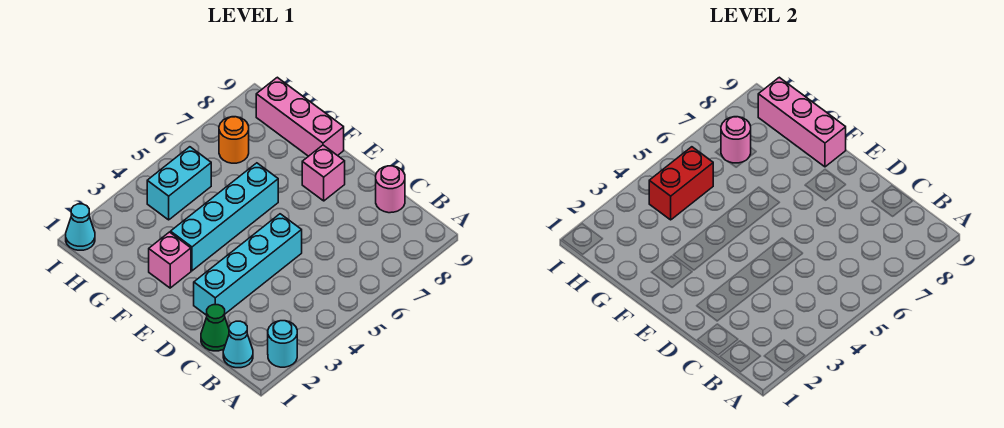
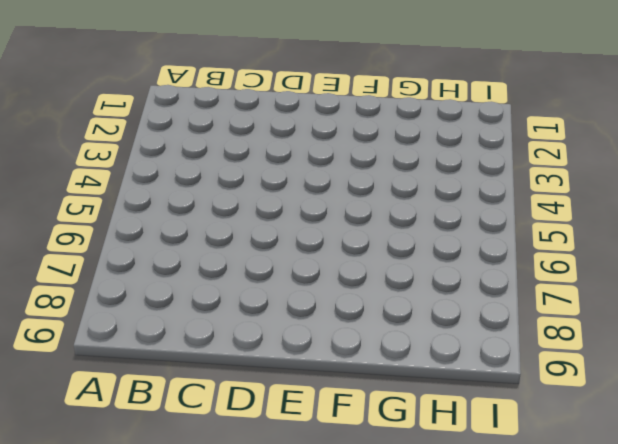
none -> cyan 1x1 round brick [268,321,297,367]
none -> cyan 1x1 cone [223,321,253,368]
none -> green 1x1 cone [201,305,229,351]

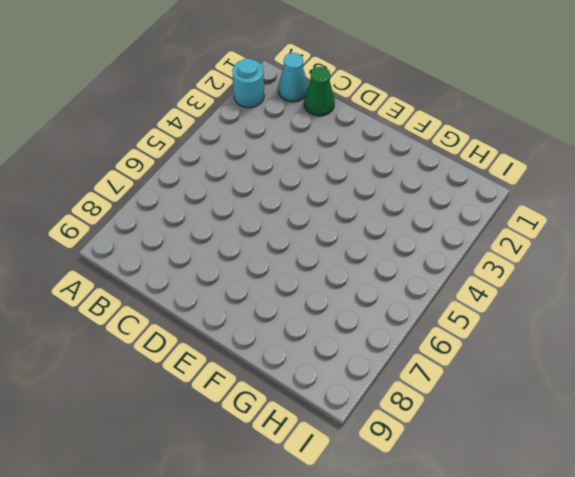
none -> pink 1x1 round brick [376,166,405,213]
none -> cyan 1x4 brick [194,214,302,315]
none -> pink 1x1 brick [302,145,345,201]

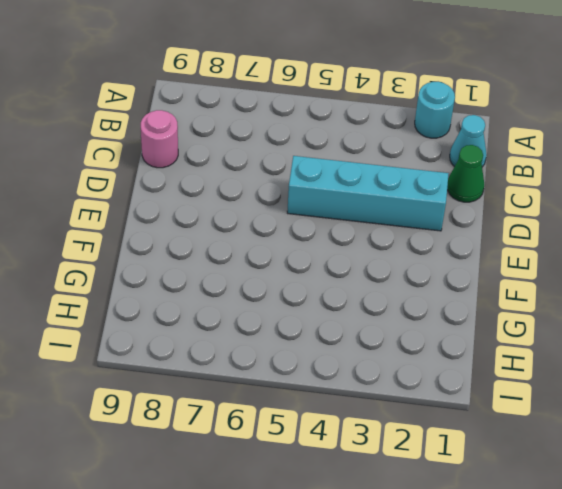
none -> pink 1x1 brick [302,145,345,201]
none -> pink 1x1 brick [149,232,191,288]
none -> cyan 1x4 brick [171,163,278,271]

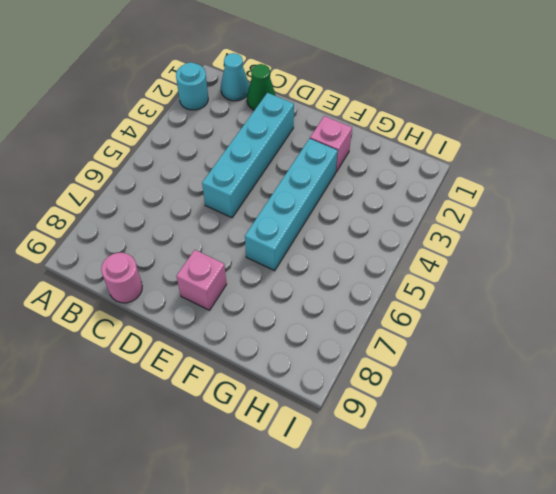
none -> pink 1x3 brick [256,77,344,156]
none -> cyan 1x2 brick [147,147,211,220]
none -> orange 1x1 round brick [219,117,249,163]

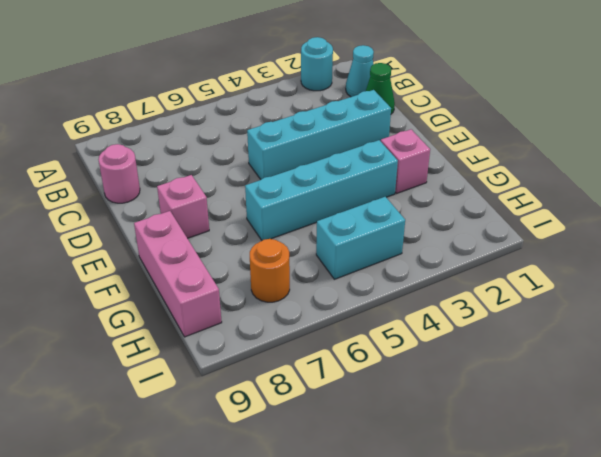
none -> cyan 1x1 cone [66,204,95,250]
none -> pink 1x3 brick [758,77,846,167]
none -> red 1x2 brick [649,147,713,220]

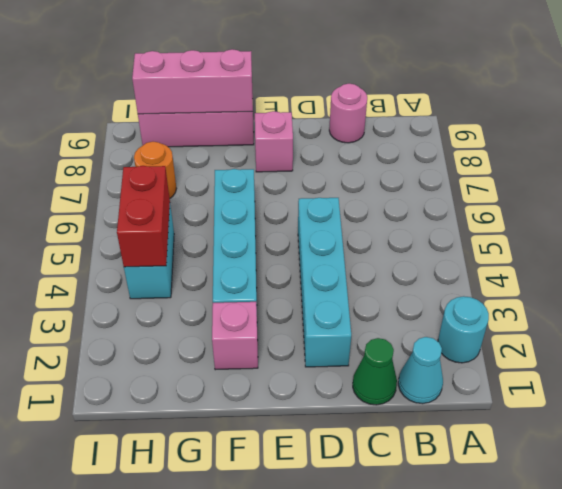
none -> cyan 1x1 cone [66,204,95,250]
none -> pink 1x1 round brick [721,117,751,163]

